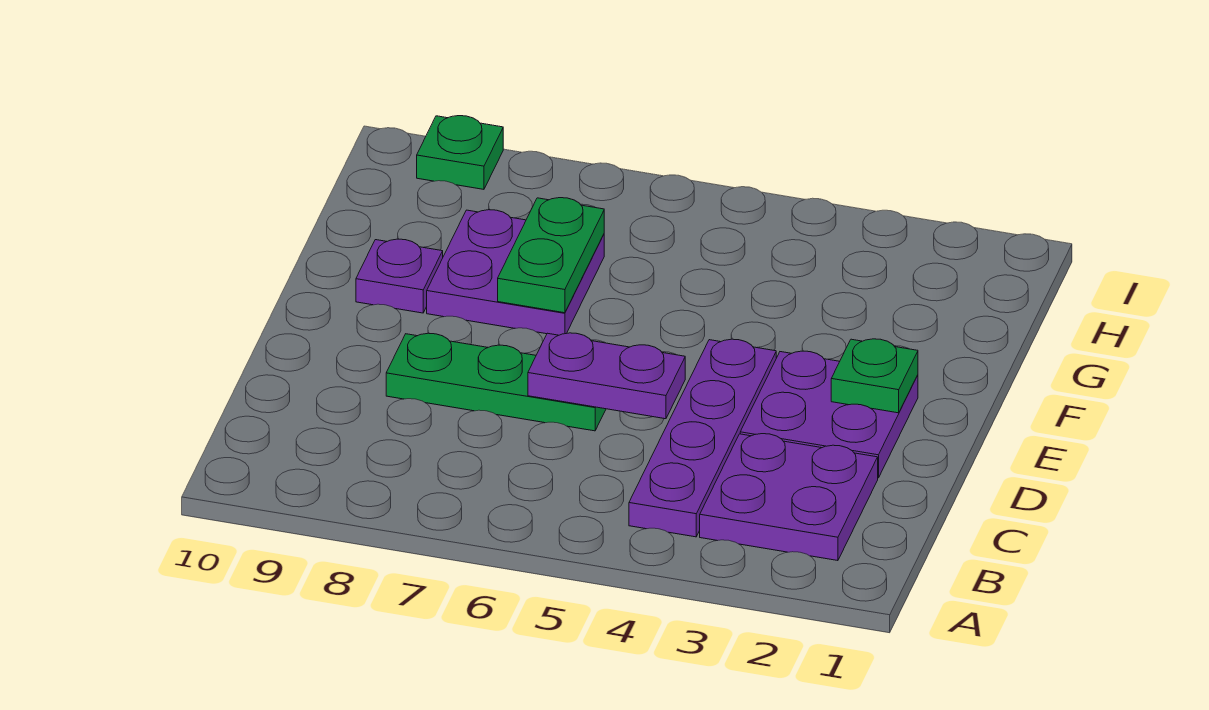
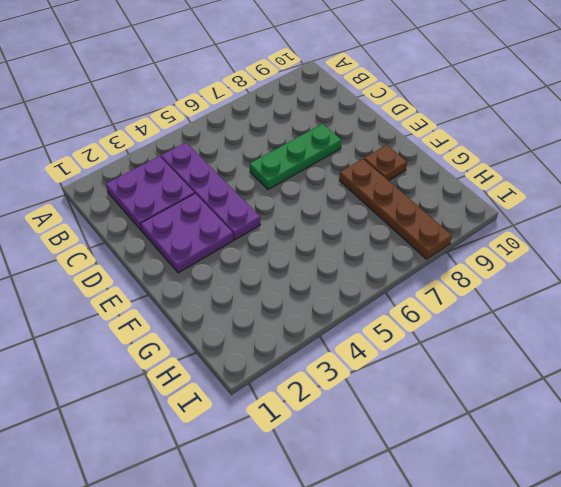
brown 1x4 plate [339,159,452,259] -> purple 2x2 plate [427,210,604,335]
brown 1x1 plate [364,145,407,181] -> purple 1x1 plate [356,239,443,313]
none -> green 1x1 plate [417,116,503,189]
none -> purple 1x2 plate [528,333,685,419]

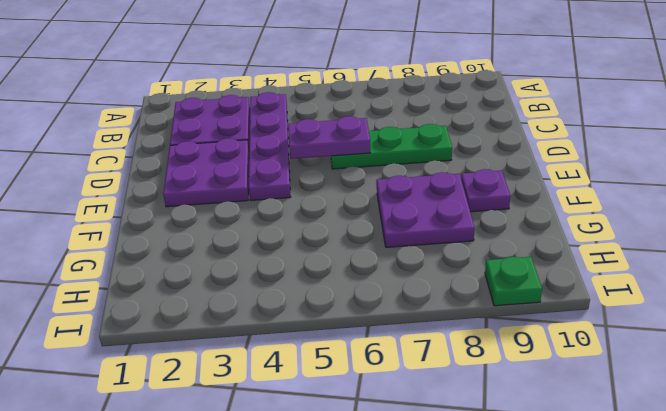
none -> green 1x1 plate [831,339,918,413]
none -> green 1x2 plate [498,198,604,313]

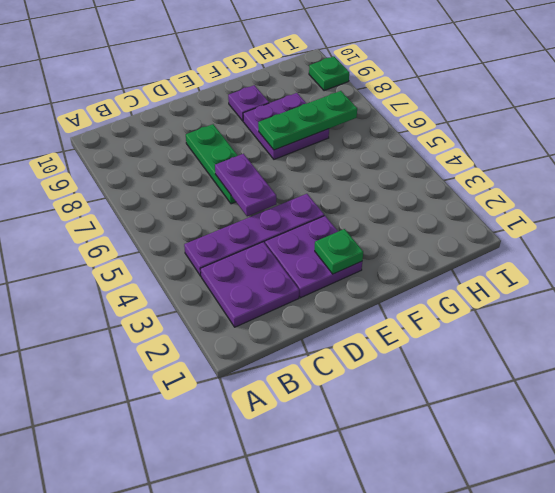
green 1x3 plate [258,91,357,150] -> green 1x2 plate [498,198,604,313]

